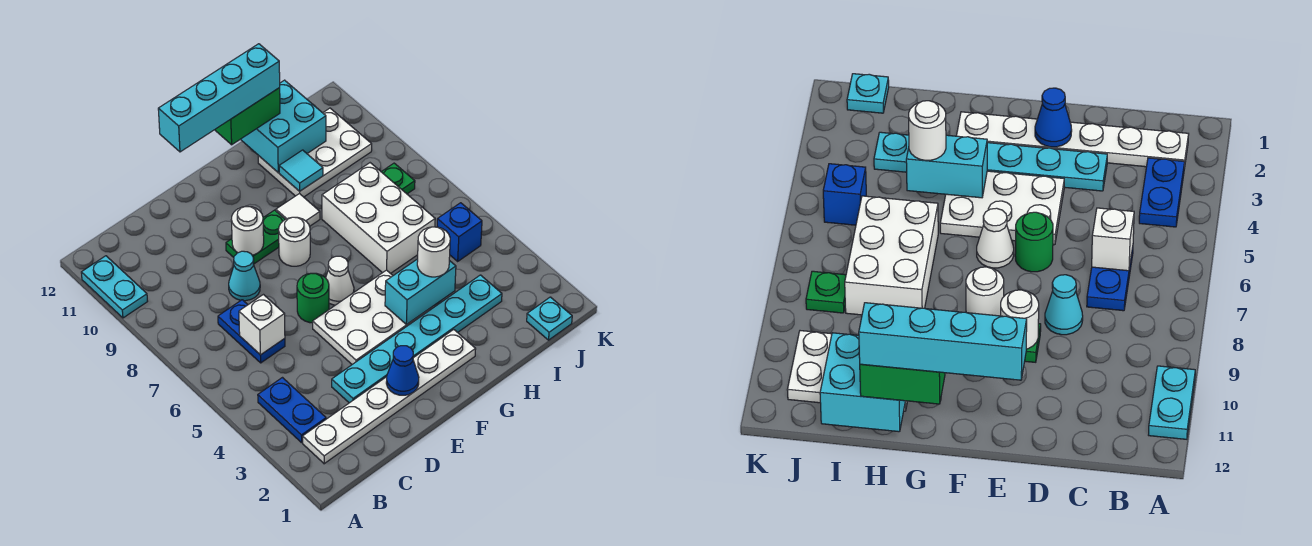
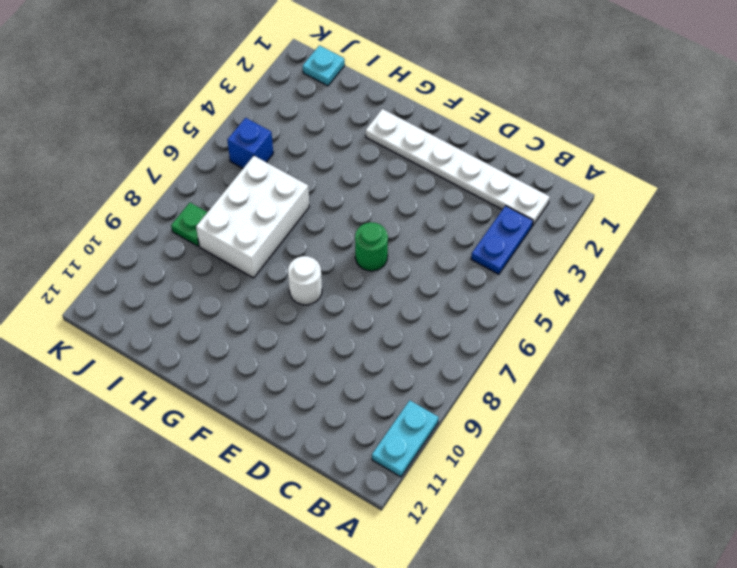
none -> blue 1x2 plate [218,300,285,363]
none -> cyan 1x6 plate [332,275,502,403]
none -> cyan 1x1 cone [229,251,260,301]

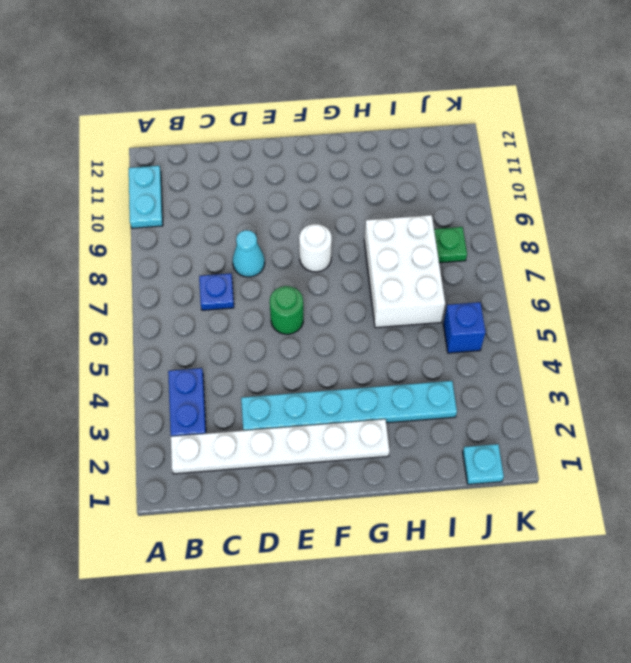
blue 1x1 plate [199,273,234,310] -> blue 1x2 plate [218,300,285,363]
none -> white 2x3 plate [313,270,430,364]
none -> green 1x2 plate [226,210,285,264]
none -> white 1x1 cone [326,256,354,305]

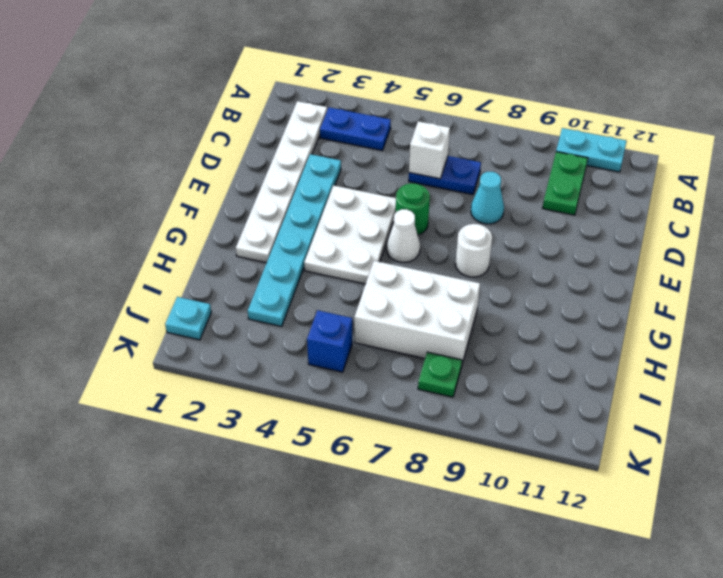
green 1x2 plate [543,152,588,215] -> green 1x2 plate moved to [226,210,285,264]
none -> white 1x1 tile [276,193,320,226]
none -> white 2x3 plate [258,108,372,197]
none -> blue 1x1 cone [386,346,419,395]

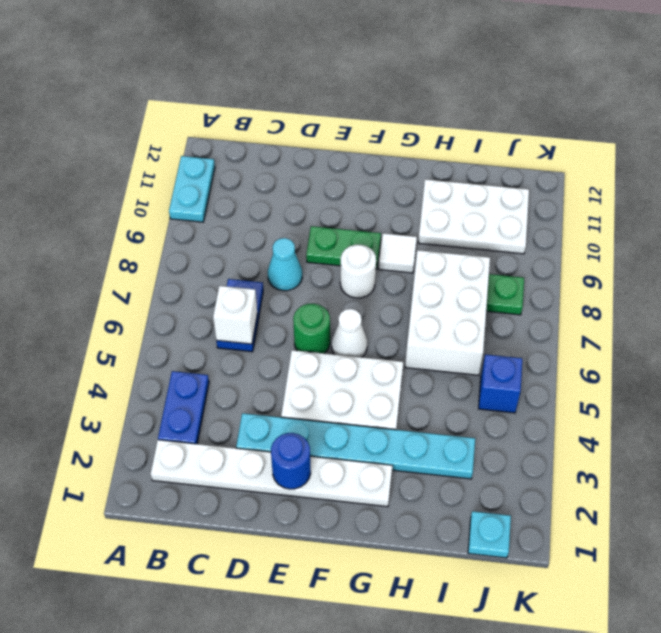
blue 1x1 round brick [271,433,311,489] -> blue 1x1 cone [386,346,419,395]
none -> white 1x1 round brick [231,206,264,255]
none -> cyan 1x2 brick [385,259,456,325]
none -> cyan 1x1 tile [279,150,323,191]

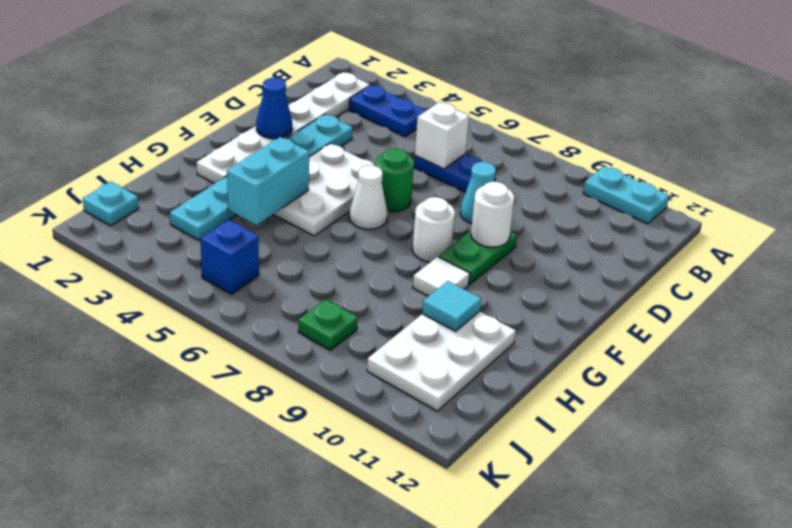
none -> white 2x3 brick [322,163,435,274]
none -> cyan 2x2 brick [241,80,326,172]
none -> green 1x2 brick [215,88,280,145]

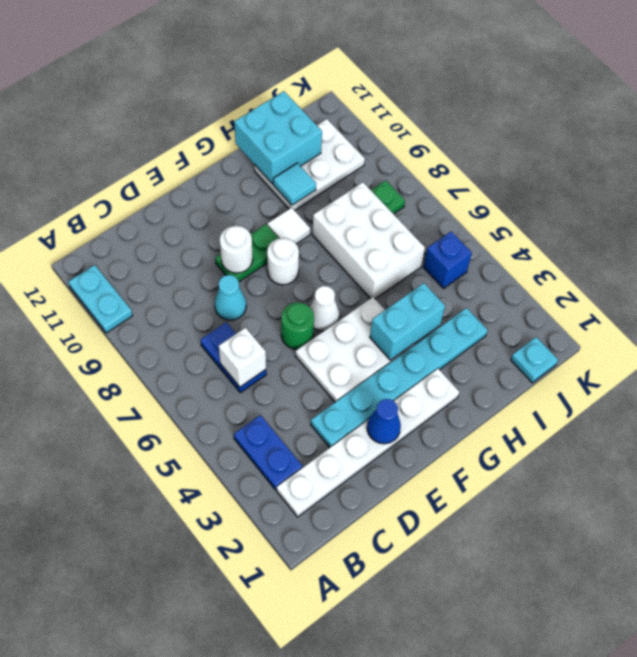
none -> green 1x2 brick [215,88,280,145]
none -> white 1x1 round brick [417,227,450,277]
none -> cyan 1x4 brick [158,44,280,152]

